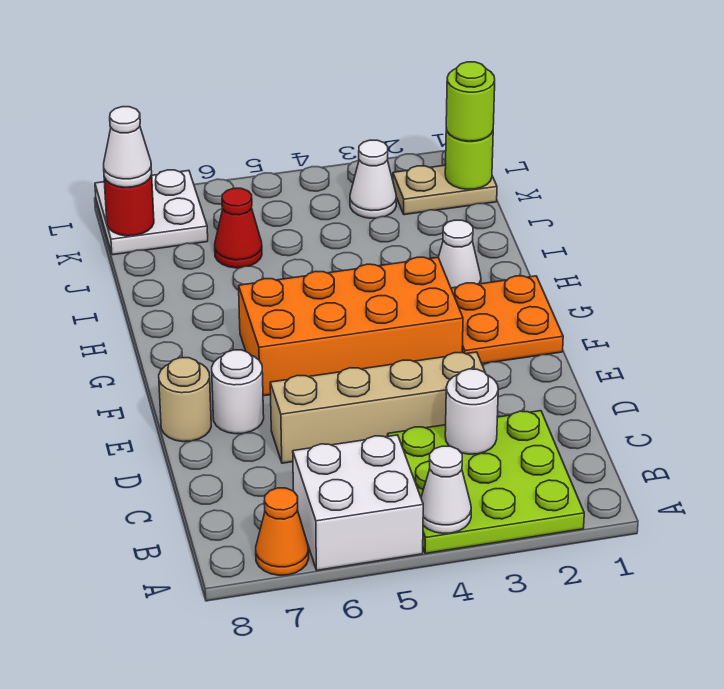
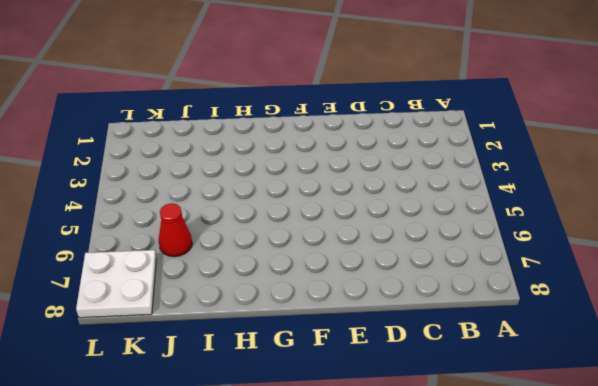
none -> lime 3x3 plate [388,411,584,554]
none -> white 2x2 brick [293,435,423,570]
none -> orange 1x1 cone [256,488,309,575]

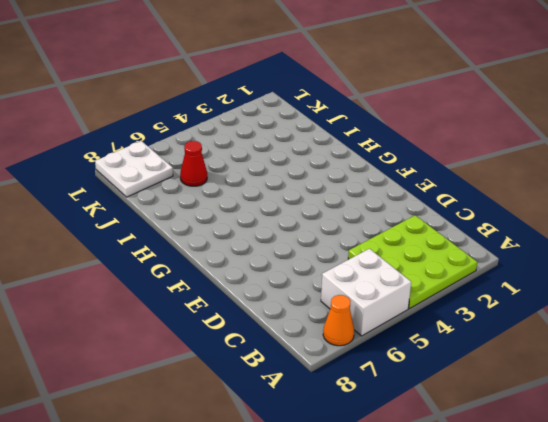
none -> tan 1x4 brick [270,352,485,463]
none -> white 1x1 round brick [212,350,264,434]
none -> tan 1x1 round brick [159,358,211,442]

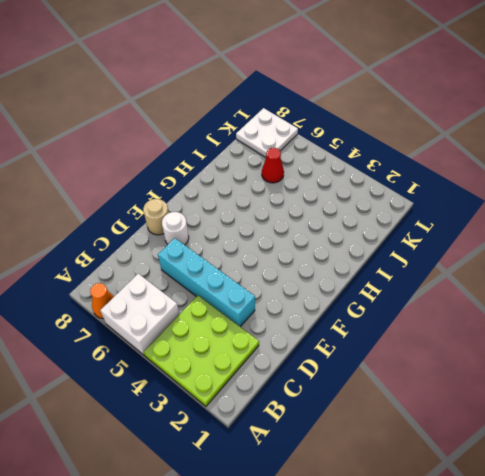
cyan 1x4 brick [158,238,255,327] -> tan 1x4 brick [270,352,485,463]
none -> orange 2x2 plate [451,276,563,364]
none -> orange 2x4 brick [239,257,463,396]
none -> white 1x1 cone [438,220,481,288]

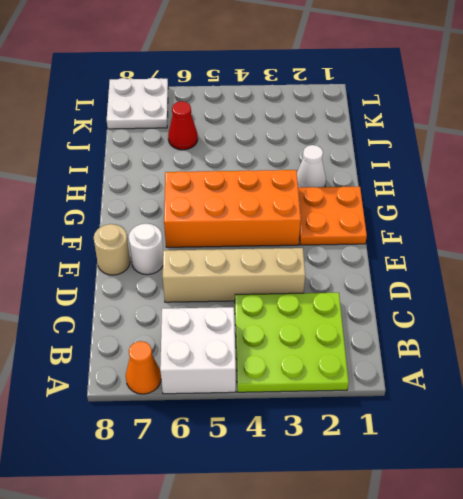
none -> tan 1x2 plate [393,165,497,215]
none -> white 1x1 cone [350,140,397,218]
none -> white 1x1 cone [421,446,471,533]

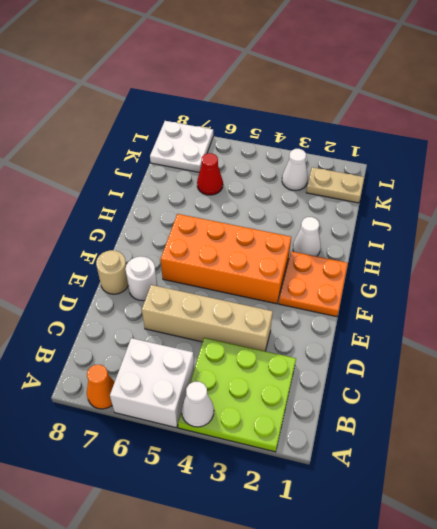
none -> white 1x1 round brick [445,369,498,454]
none -> lime 1x1 round brick [445,129,493,189]
none -> red 1x1 round brick [104,175,154,236]

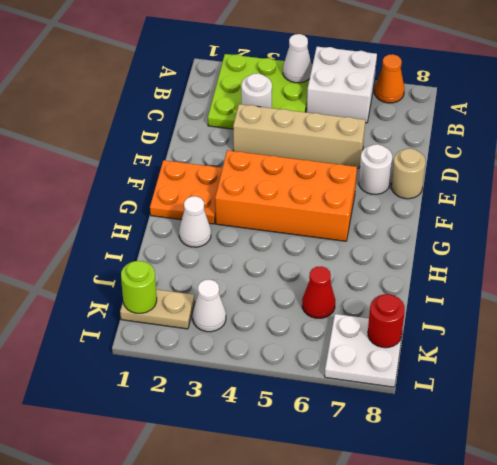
none -> lime 1x1 round brick [446,62,495,141]
none -> white 1x1 cone [104,107,152,187]

